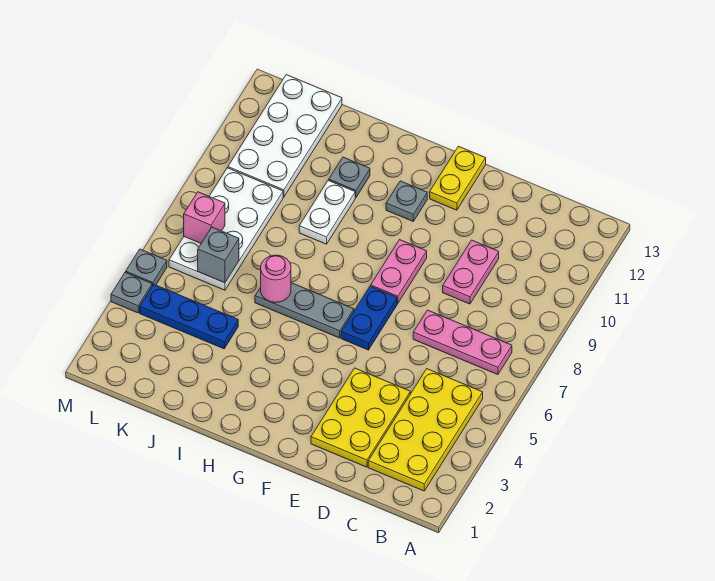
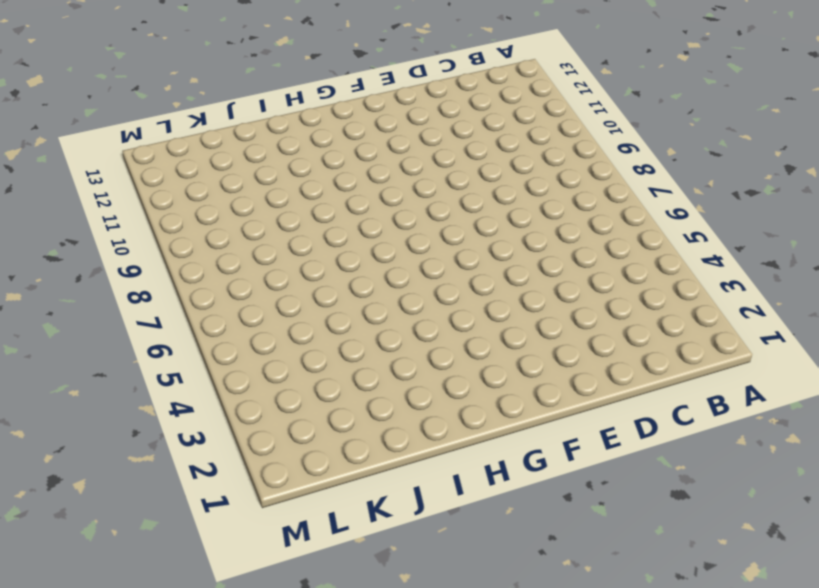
none -> yellow 2x4 plate [368,369,483,491]
none -> pink 1x3 plate [413,310,512,375]
none -> yellow 2x3 plate [311,368,410,467]

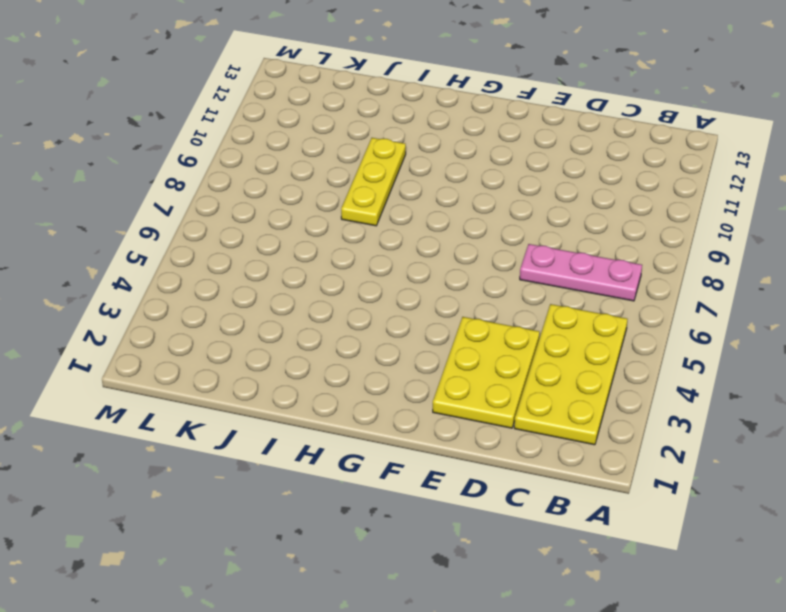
yellow 1x3 plate [341,138,406,226] -> white 1x2 plate [299,180,355,244]
none -> pink 1x2 plate [443,240,499,304]
none -> blue 1x2 plate [341,286,397,350]
none -> pink 1x2 plate [371,240,427,303]

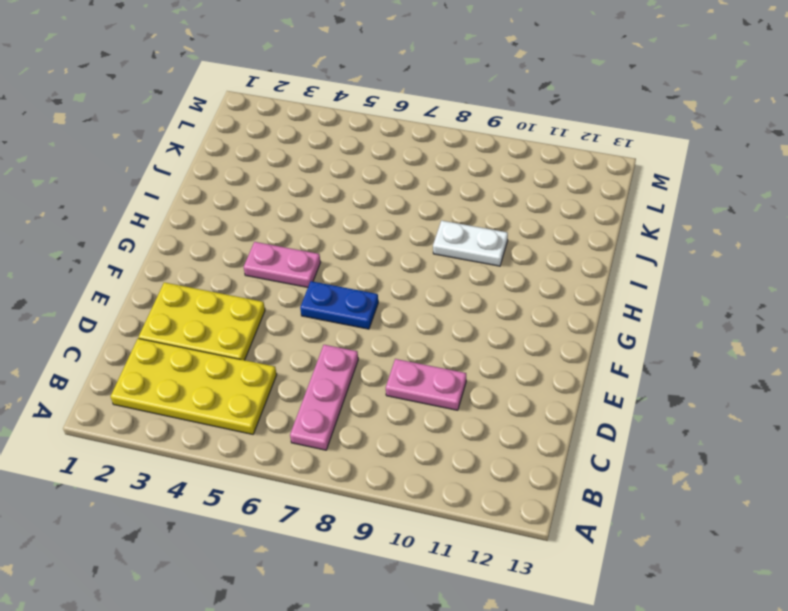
pink 1x2 plate [244,242,321,287] -> pink 1x2 plate moved to [371,240,427,303]
none -> yellow 1x2 plate [430,146,486,210]
none -> grey 1x3 plate [255,283,354,338]
none -> grey 1x1 plate [386,181,427,221]

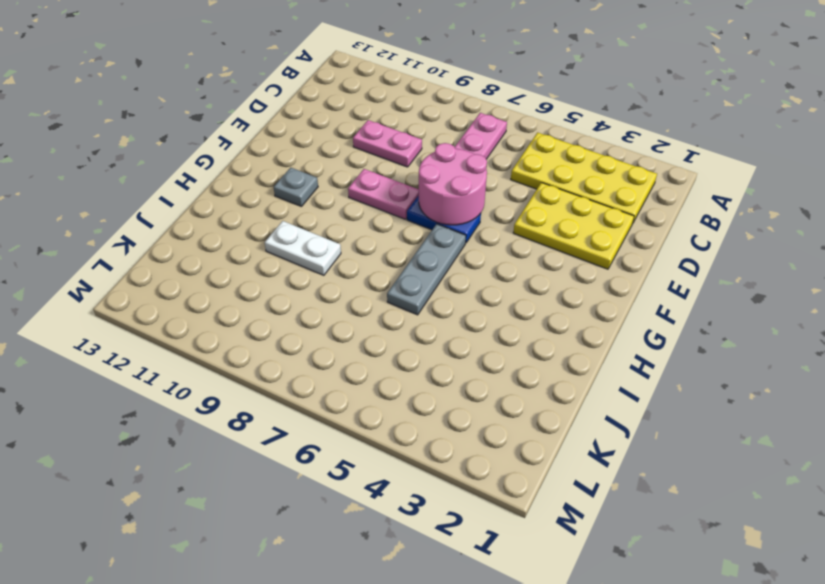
pink 2x2 round brick [419,143,487,225] -> none
none -> yellow 1x2 plate [430,146,486,210]
none -> grey 1x1 plate [329,157,370,198]
none -> blue 1x3 plate [140,285,238,349]

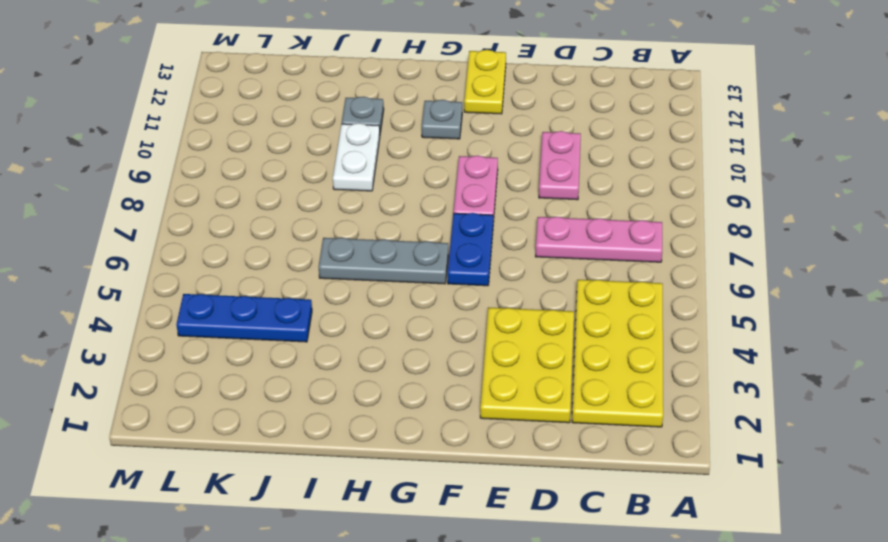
none -> white 2x4 plate [169,168,283,290]
none -> white 2x4 plate [228,75,342,197]
none -> grey 1x1 plate [111,272,152,313]

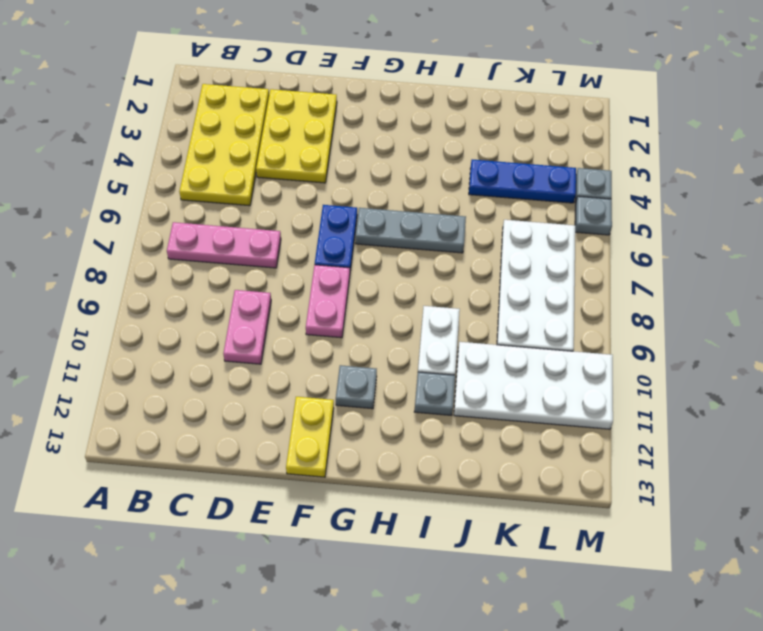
white 2x4 plate [454,342,613,429] -> white 2x4 plate turned to [228,75,342,197]
none -> pink 1x1 round brick [261,255,291,302]
none -> grey 1x1 brick [198,227,239,283]
none -> pink 1x1 brick [184,192,225,243]

